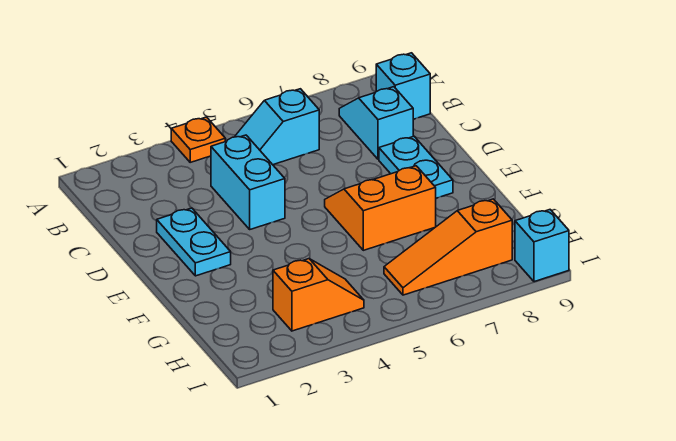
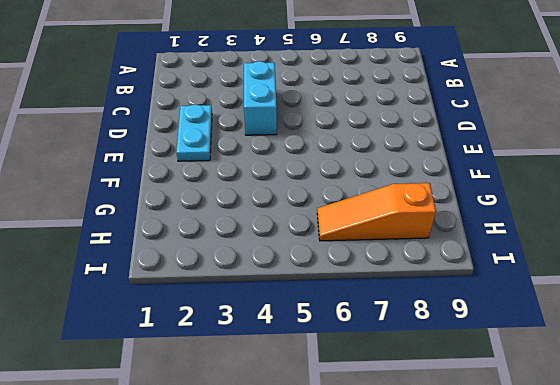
none -> orange 1x1 plate [171,117,225,162]
none -> cyan 1x2 slope [235,89,319,165]

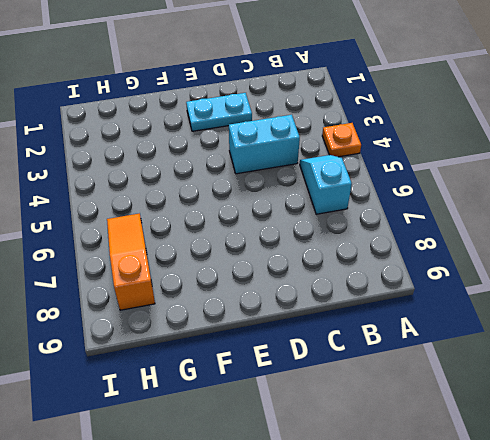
none -> cyan 1x2 slope [339,87,413,159]
none -> cyan 1x1 brick [376,53,430,119]

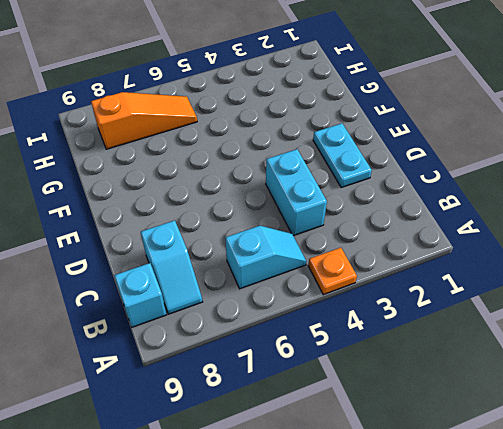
none -> cyan 1x2 plate [379,136,453,198]
none -> orange 2x2 slope [325,166,436,250]

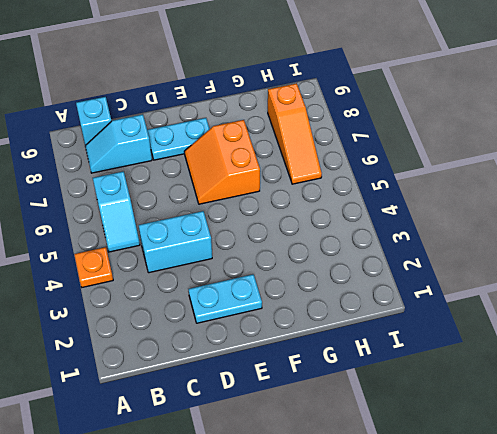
none -> orange 1x2 slope [273,259,364,331]
none -> cyan 1x1 brick [515,210,569,282]

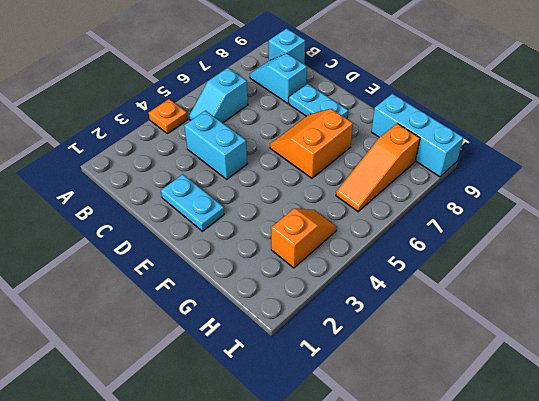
cyan 1x3 brick [371,94,463,177] -> cyan 1x1 brick [515,210,569,282]

